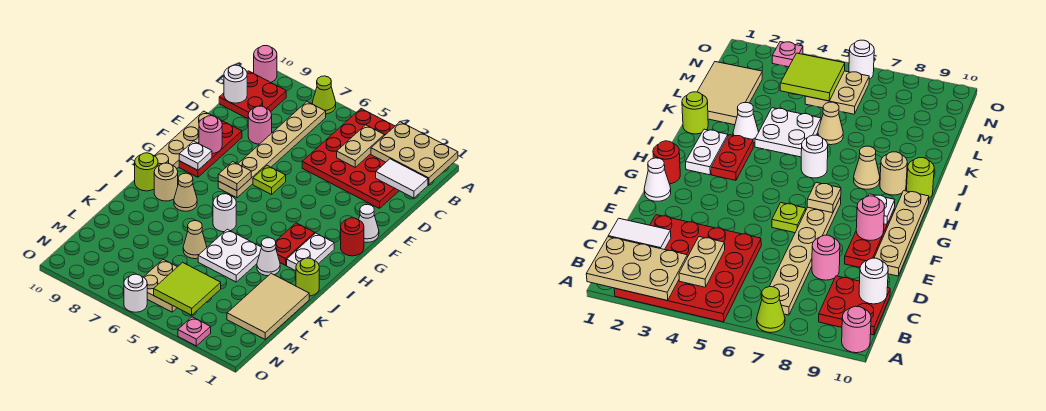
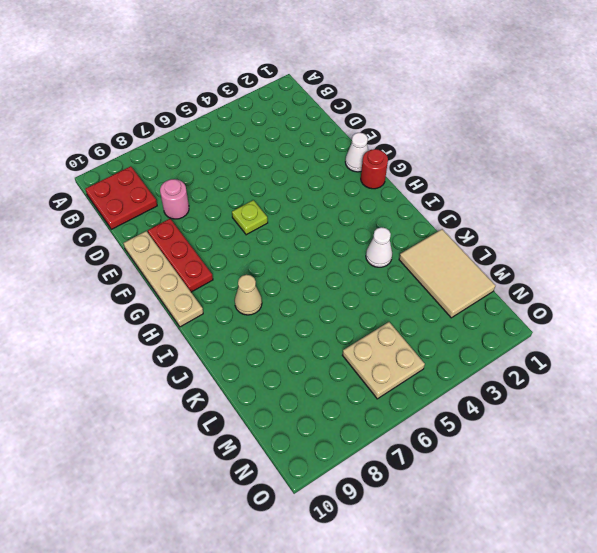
none -> red 4x4 plate [302,109,399,208]
none -> lime 1x1 cone [312,76,336,114]
none -> pink 1x1 round brick [254,46,277,82]
none -> tan 1x6 plate [218,102,326,198]

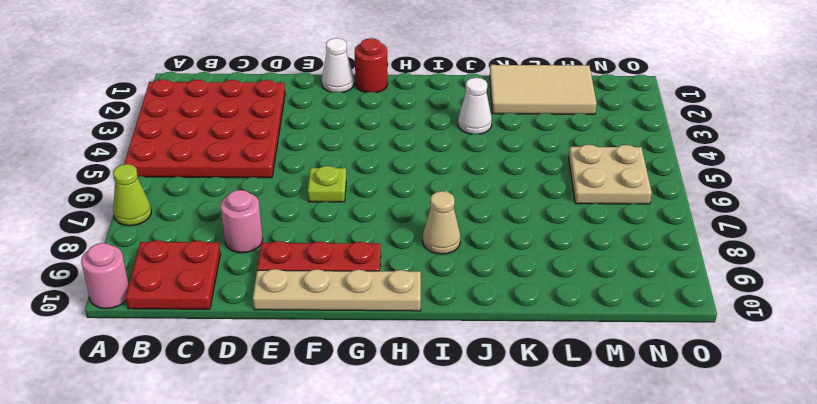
none -> tan 1x6 plate [218,102,326,198]
none -> white 1x2 plate [287,233,334,271]
none -> red 1x2 plate [275,223,315,265]
none -> white 1x1 round brick [213,194,236,232]

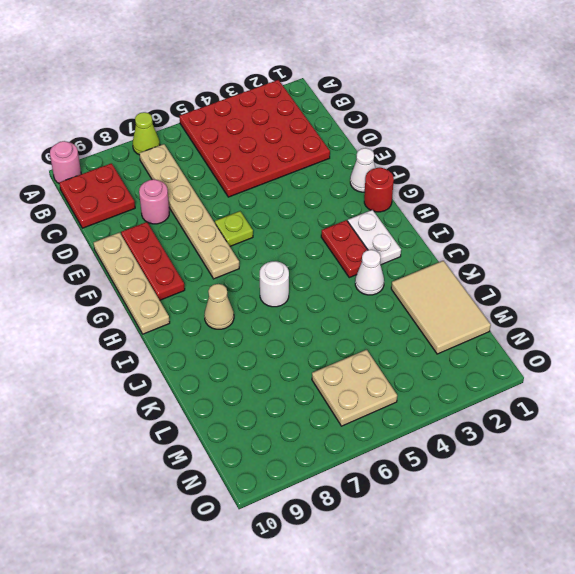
none -> tan 1x1 round brick [154,163,178,201]
none -> lime 1x1 round brick [135,153,158,191]
none -> lime 1x1 round brick [296,258,319,296]
none -> white 2x2 plate [198,229,262,282]

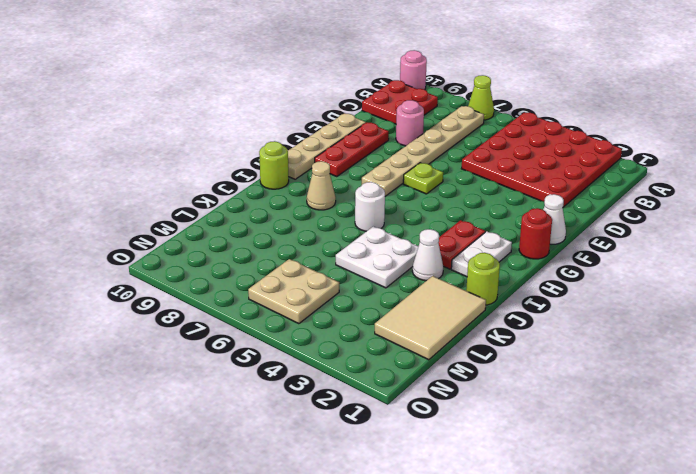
none -> tan 1x1 round brick [154,163,178,201]
none -> tan 1x1 cone [183,221,207,259]
none -> pink 1x1 plate [178,317,211,346]
none -> white 1x1 round brick [124,274,147,312]

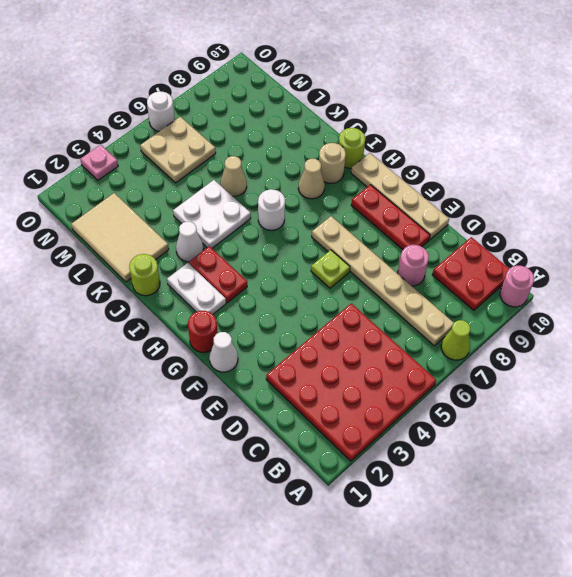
none -> tan 2x3 plate [371,122,458,185]
none -> tan 1x2 plate [337,125,384,167]
none -> white 1x2 tile [376,159,428,198]
none -> white 1x1 round brick [224,65,247,103]

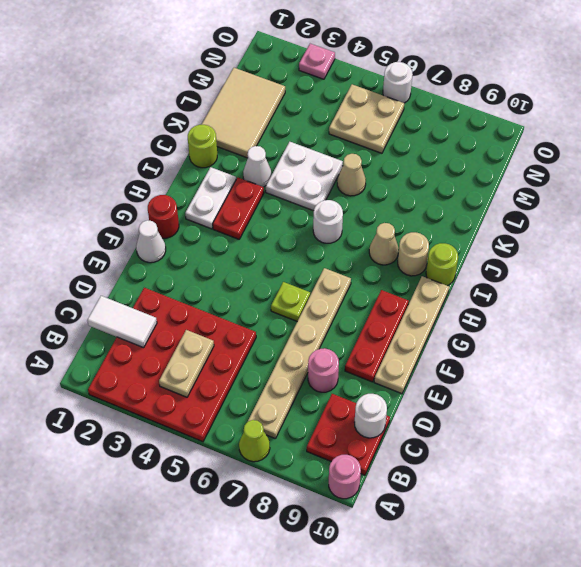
none -> tan 2x3 plate [371,122,458,185]
none -> pink 1x1 round brick [199,116,222,154]
none -> tan 1x1 plate [218,162,251,191]
none -> white 1x1 plate [179,141,212,170]

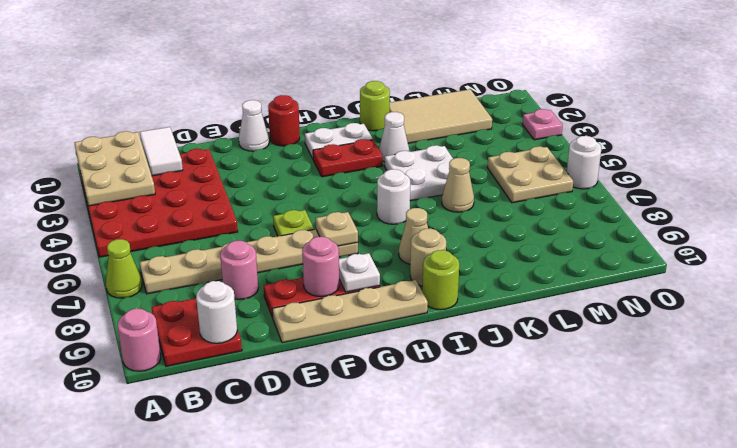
none -> tan 1x2 plate [337,125,384,167]
none -> lime 2x2 tile [154,262,221,315]

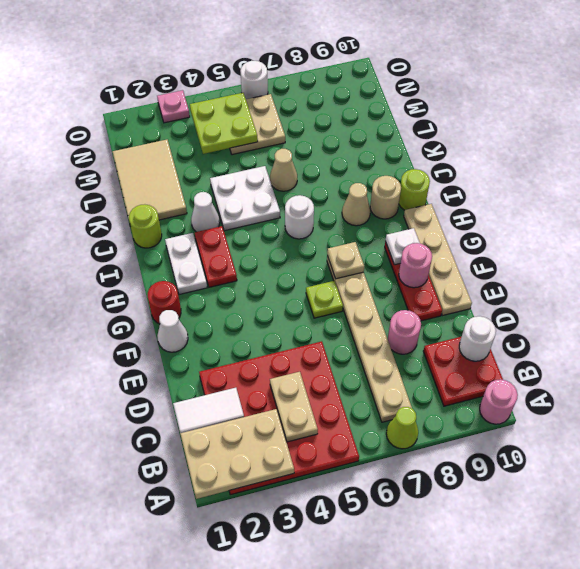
lime 2x2 plate [190,93,258,154] -> lime 2x2 tile [154,262,221,315]

